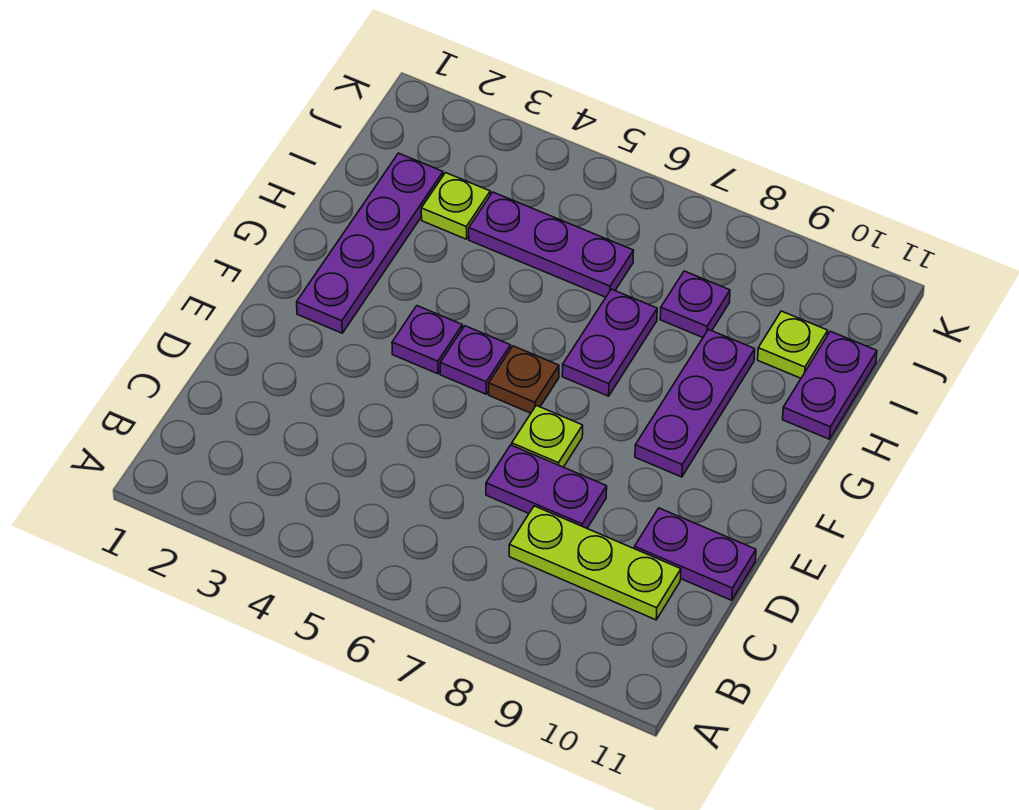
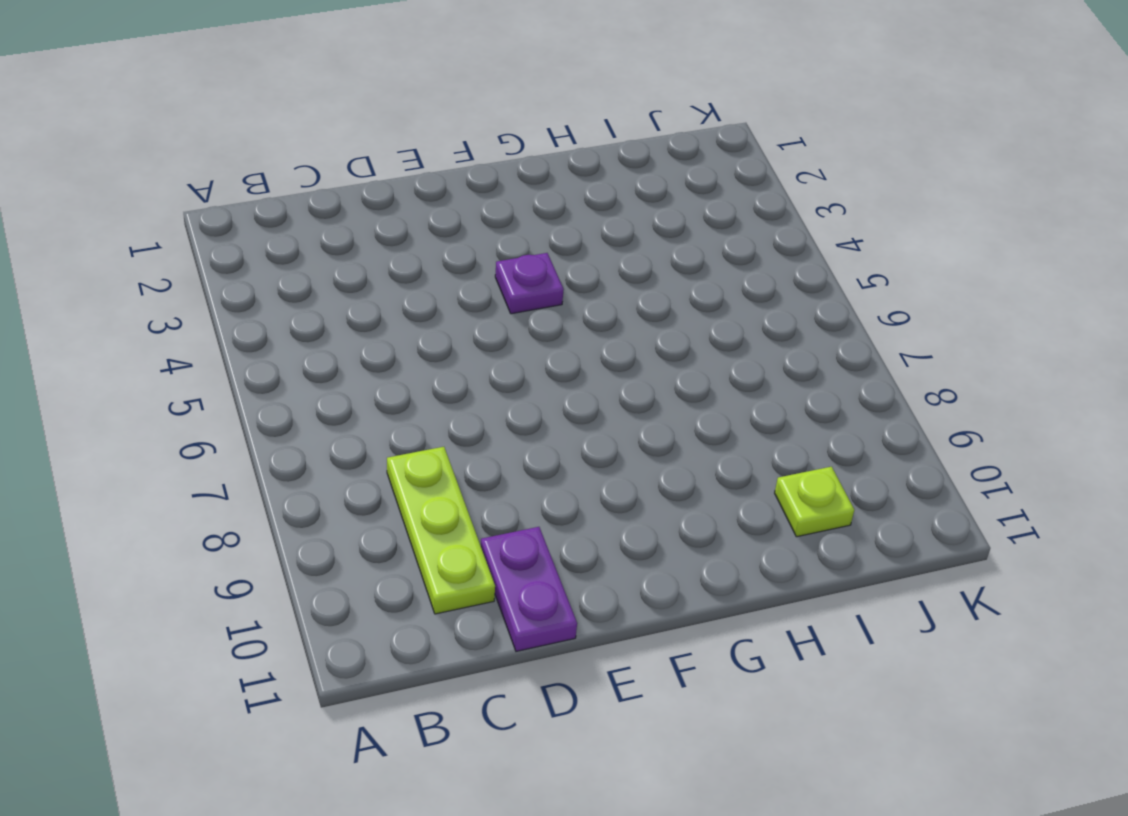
none -> purple 1x2 plate [486,445,607,528]
none -> lime 1x1 plate [512,405,583,467]
none -> purple 1x4 plate [297,153,443,333]

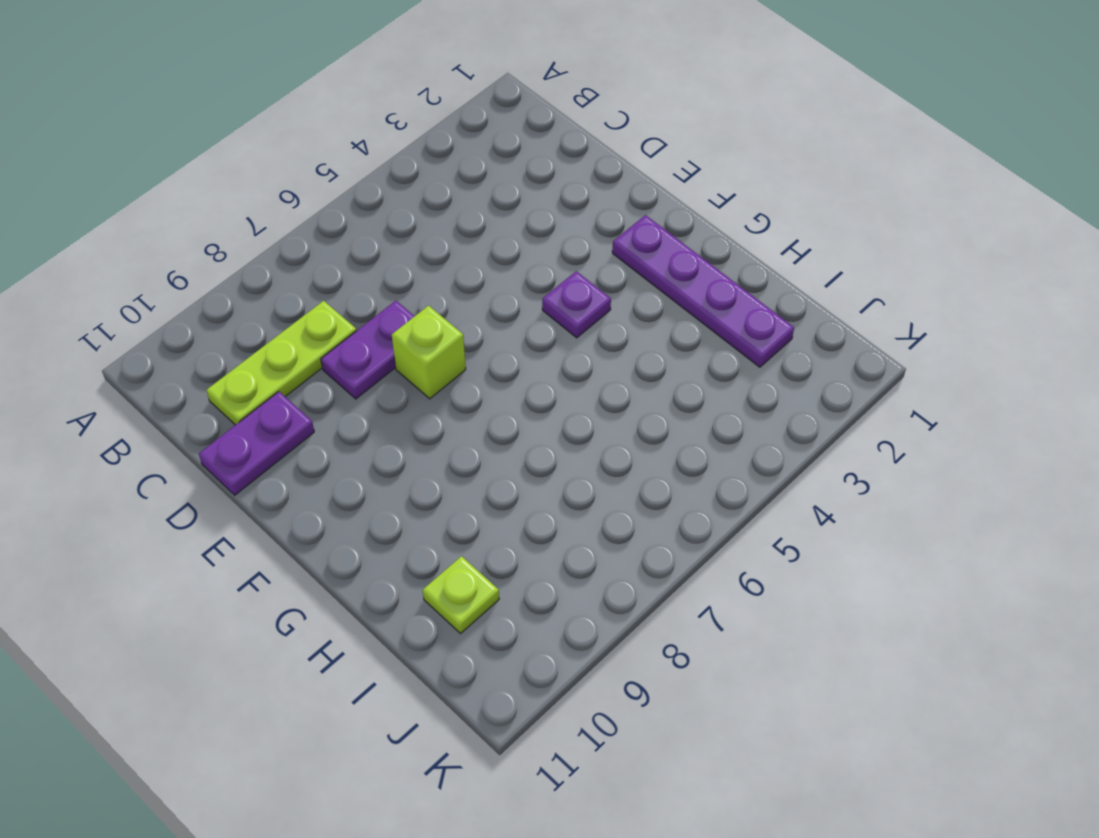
lime 1x1 brick [392,306,466,399] -> lime 1x1 plate [512,405,583,467]
none -> purple 1x1 plate [440,326,511,394]
none -> brown 1x1 plate [489,346,559,413]
none -> purple 1x3 plate [635,329,755,477]

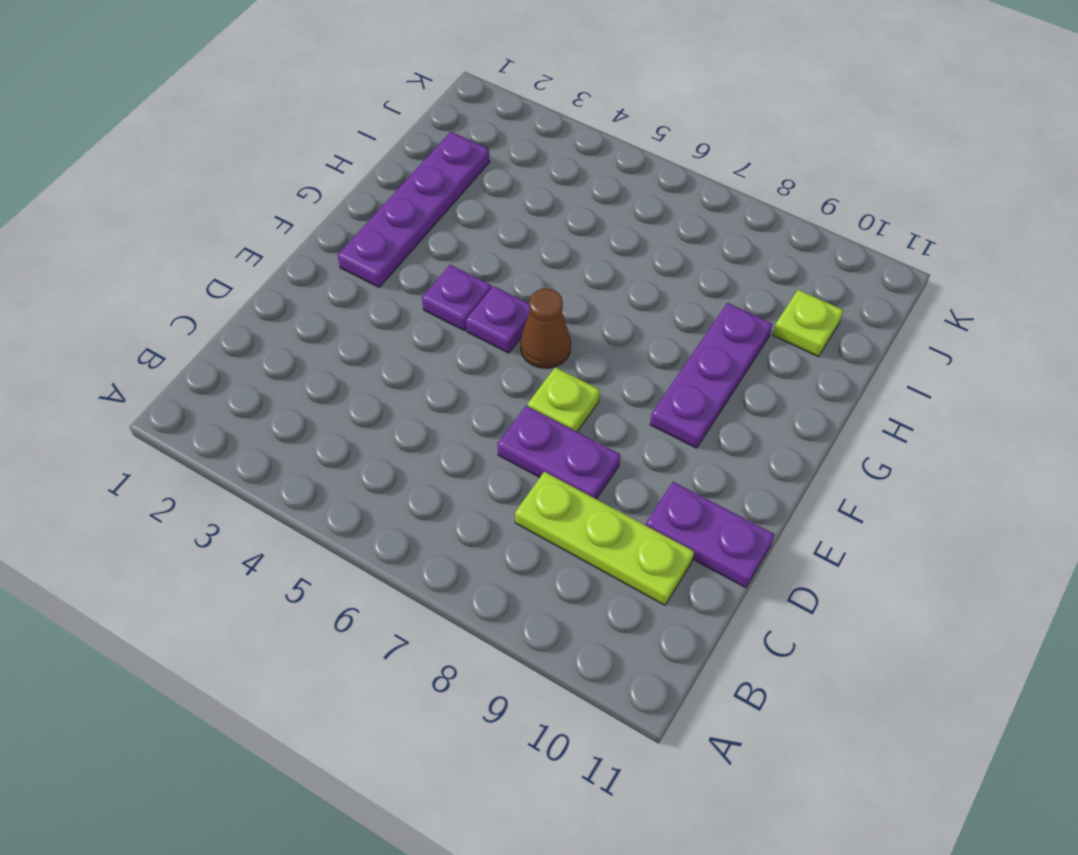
brown 1x1 cone [520,289,571,368] -> brown 1x1 plate [489,346,559,413]
none -> purple 1x2 plate [562,289,657,396]
none -> purple 1x2 plate [783,331,877,439]
none -> lime 1x1 plate [421,173,490,239]

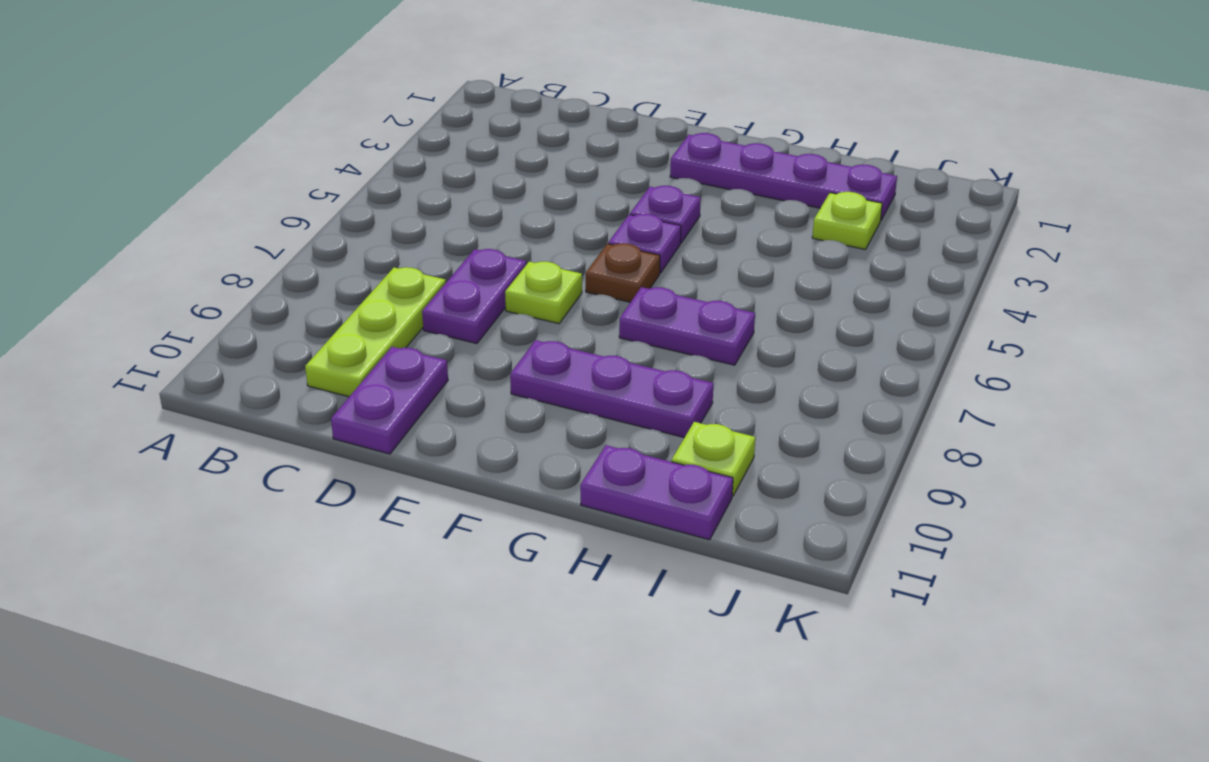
none -> purple 1x3 plate [469,192,633,297]
none -> purple 1x1 plate [660,271,730,337]

